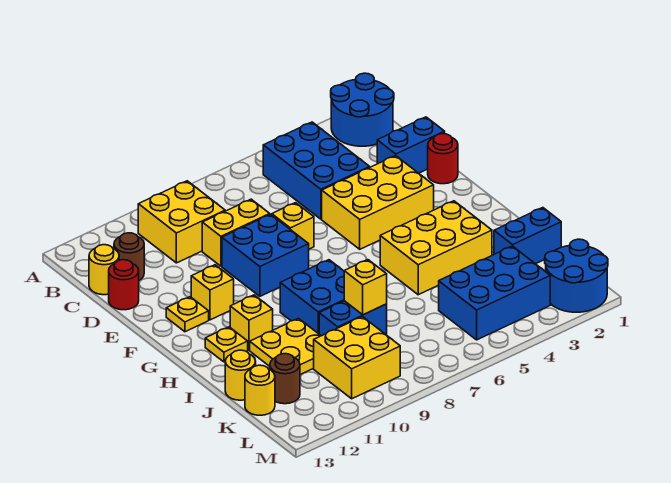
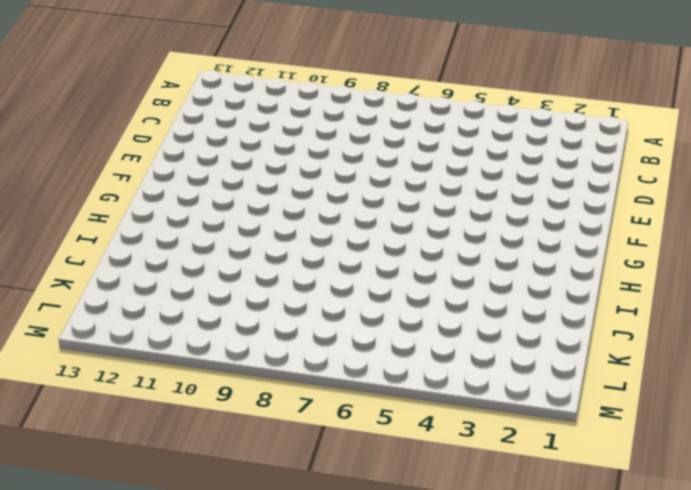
none -> blue 2x2 round brick [331,73,394,146]
none -> blue 2x3 brick [263,122,370,219]
none -> yellow 2x2 brick [138,181,225,263]

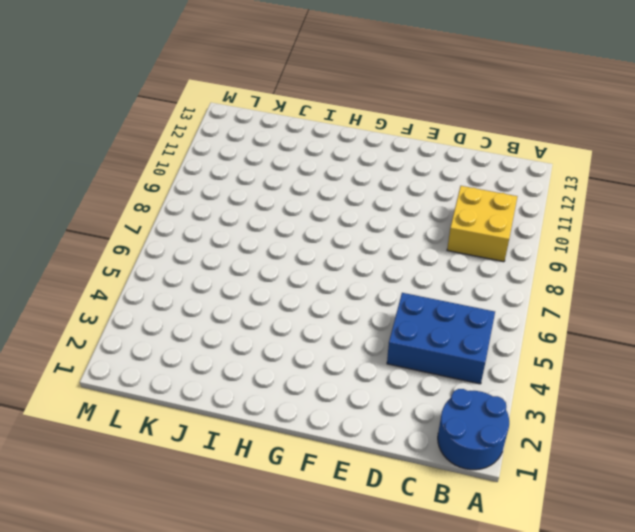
none -> brown 1x1 round brick [114,233,144,280]
none -> yellow 1x1 round brick [89,245,119,295]
none -> blue 1x2 brick [377,117,445,173]

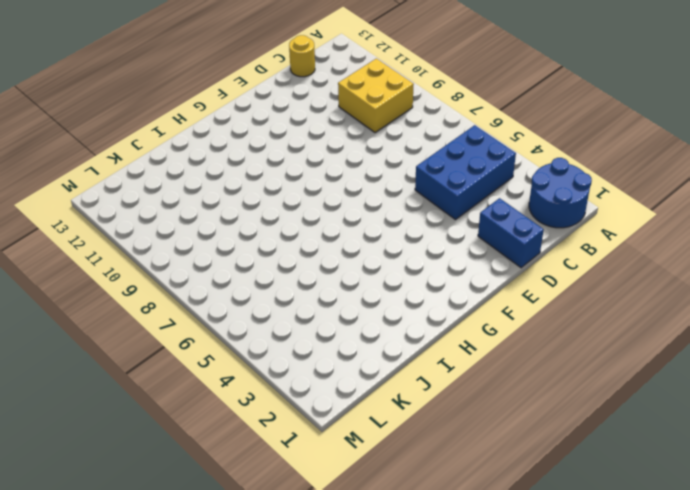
none -> brown 1x1 round brick [114,233,144,280]
none -> yellow 1x2 brick [202,199,270,266]
none -> red 1x1 round brick [109,260,139,310]

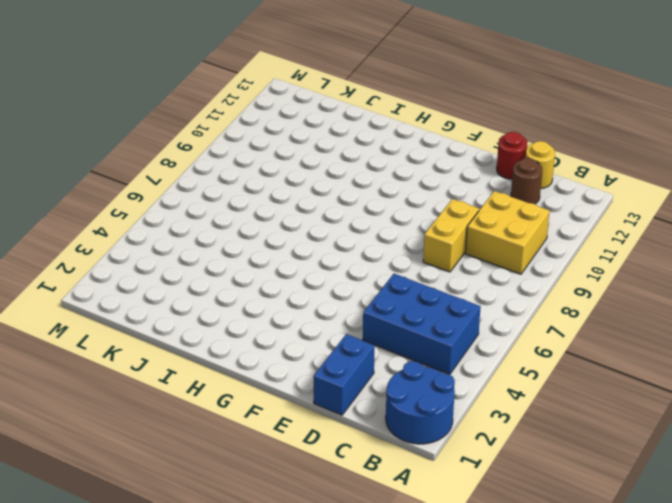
none -> red 1x1 round brick [428,134,458,184]
none -> yellow 2x3 brick [322,155,434,249]
none -> yellow 1x1 brick [272,203,314,249]

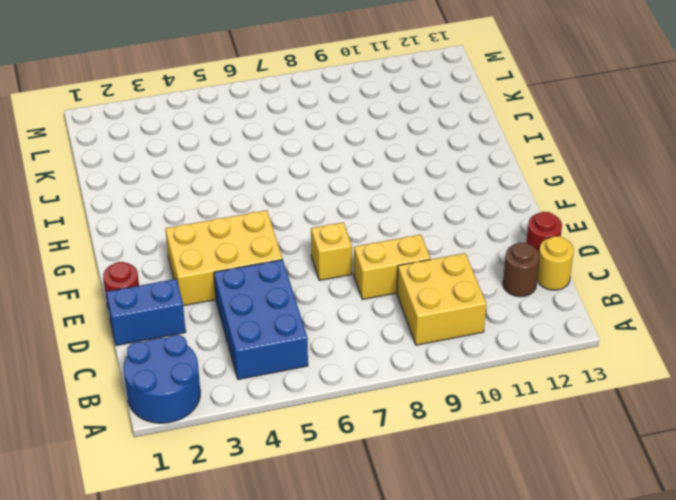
none -> blue 2x2 brick [222,214,309,296]
none -> yellow 1x1 brick [191,265,234,320]
none -> yellow 1x1 plate [166,297,209,332]

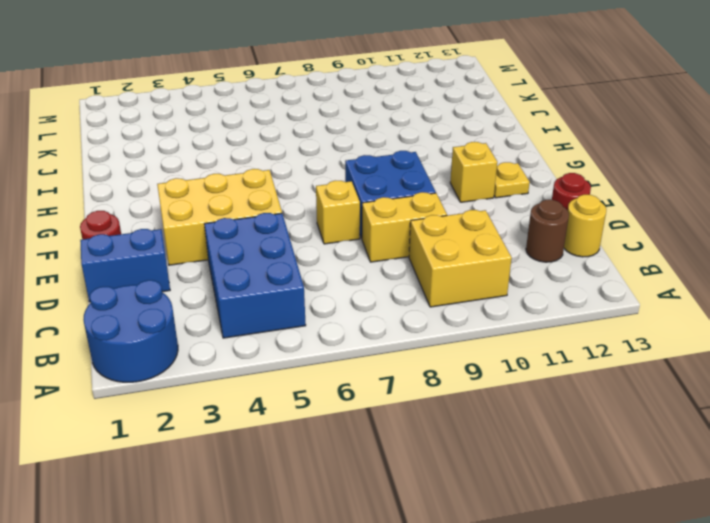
none -> yellow 2x3 brick [380,201,492,295]
none -> blue 2x2 brick [280,260,344,334]
none -> yellow 1x1 brick [230,295,273,350]

